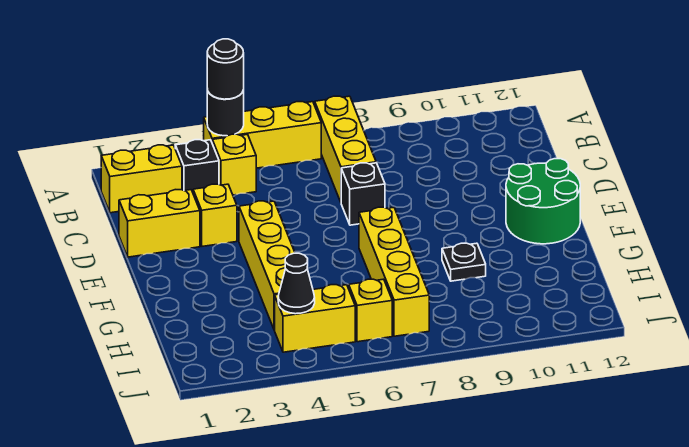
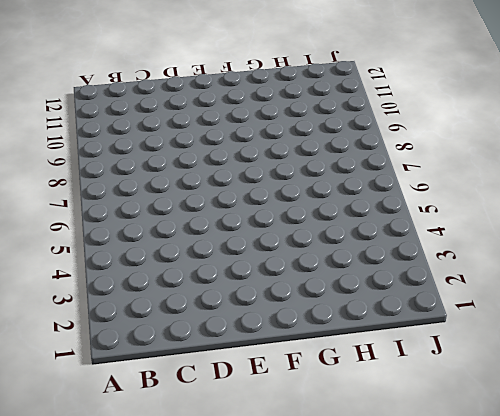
none -> yellow 1x3 brick [204,102,321,168]
none -> yellow 1x3 brick [315,96,376,202]
none -> yellow 1x2 brick [101,145,182,213]

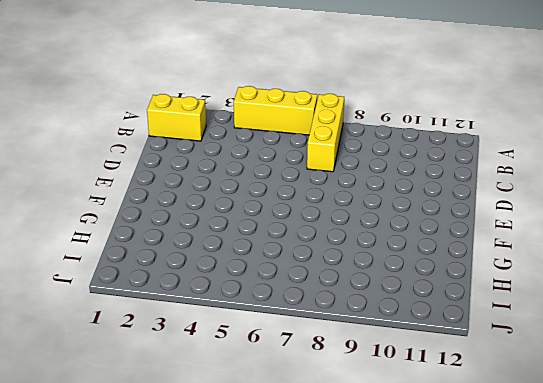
none -> black 1x1 brick [175,140,219,192]
none -> yellow 1x1 brick [212,134,256,195]
none -> yellow 1x2 brick [119,190,200,257]

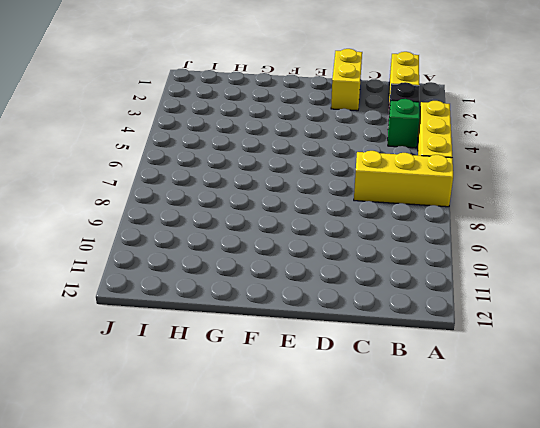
green 1x1 brick [388,99,420,148] -> yellow 1x1 brick [212,134,256,195]
none -> yellow 1x1 brick [193,184,237,246]
none -> black 1x1 brick [341,163,385,225]
none -> yellow 1x4 brick [239,201,295,330]

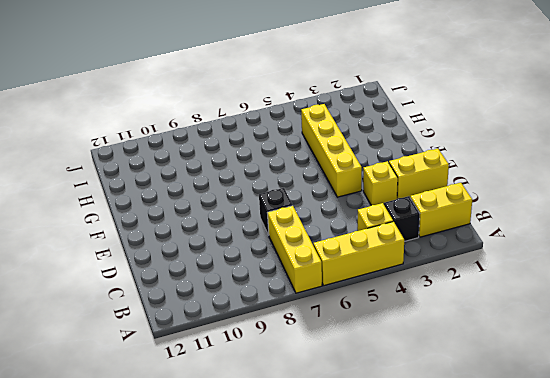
none -> green 2x2 round brick [506,159,580,244]
none -> yellow 1x4 brick [359,207,429,336]
none -> black 1x1 plate [442,243,486,281]

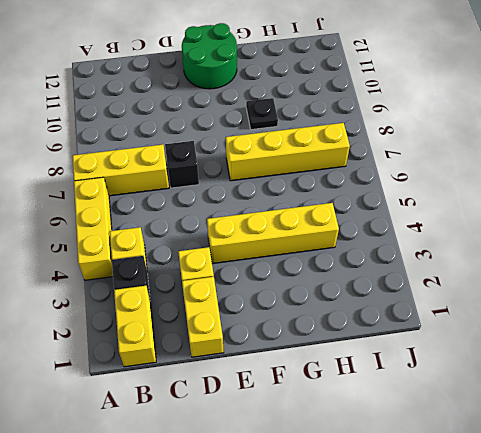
none -> yellow 1x2 brick [275,285,355,352]
none -> yellow 1x1 brick [349,279,392,342]
none -> black 1x1 round brick [207,89,244,136]

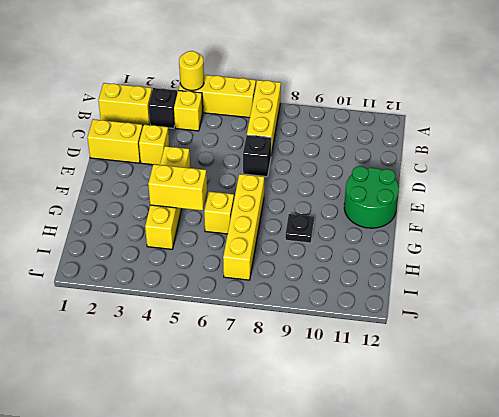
yellow 1x1 round brick [179,51,204,91] -> black 1x1 round brick [207,89,244,136]
yellow 1x2 brick [148,164,207,211] -> yellow 1x2 brick moved to [275,285,355,352]
yellow 1x1 brick [204,192,234,234] -> yellow 1x1 brick moved to [349,279,392,342]
none -> black 1x1 cone [278,253,315,314]
none -> black 1x1 round brick [207,39,244,99]

